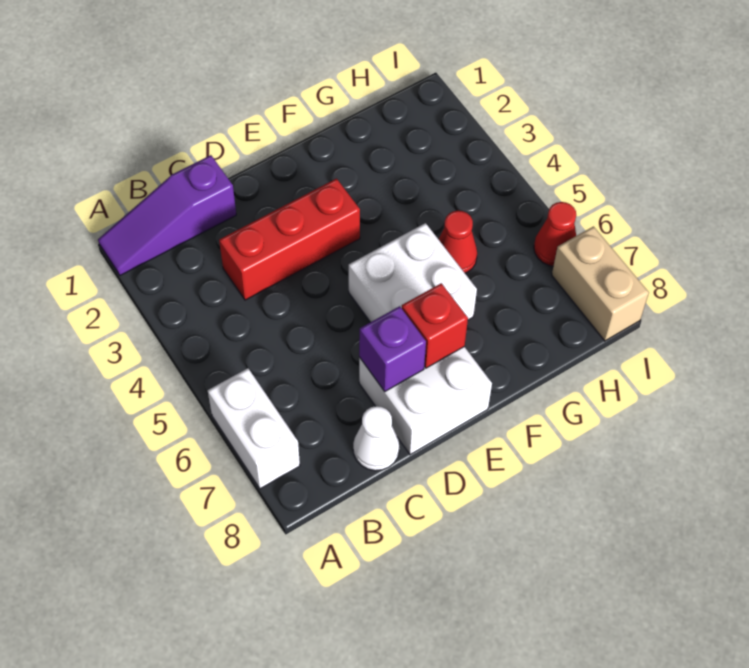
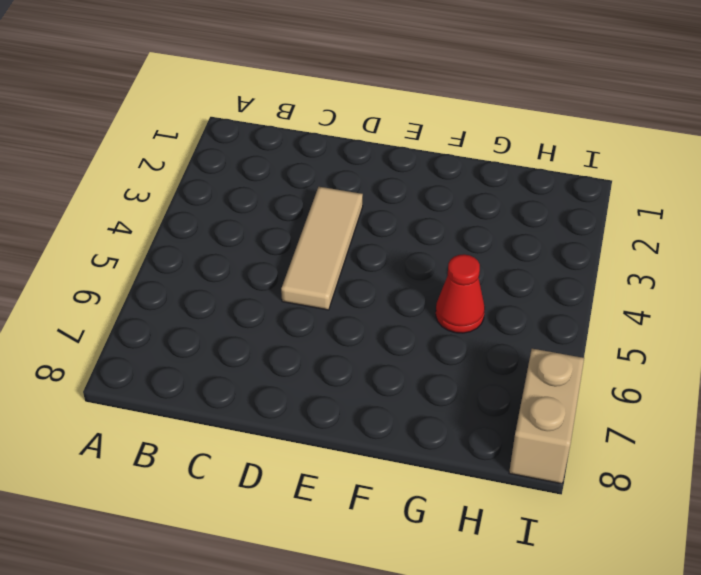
tan 1x3 tile [281,187,363,310] -> red 1x3 brick [219,179,360,300]
none -> purple 1x3 slope [98,155,236,275]
none -> white 1x2 brick [208,368,300,489]

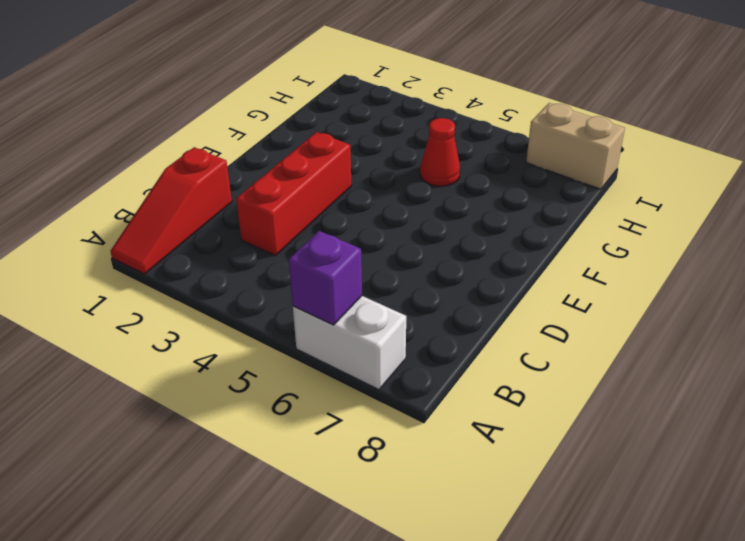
red 1x3 slope [111,147,232,274] -> purple 1x3 slope [98,155,236,275]
purple 1x1 brick [289,231,362,325] -> purple 1x1 brick moved to [359,306,426,391]
none -> white 1x1 cone [353,406,399,471]
none -> white 2x2 brick [359,347,492,455]

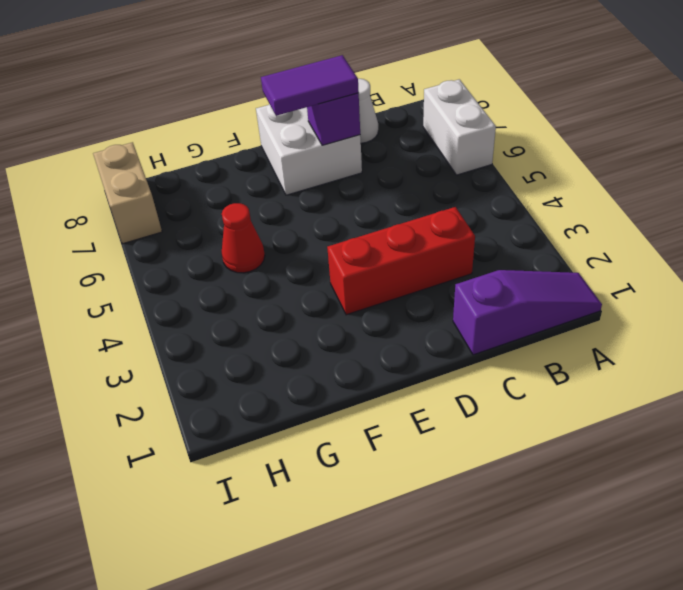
purple 1x2 tile [261,55,359,116] -> none
none -> white 2x2 brick [349,223,477,322]
none -> red 1x1 cone [534,202,576,266]

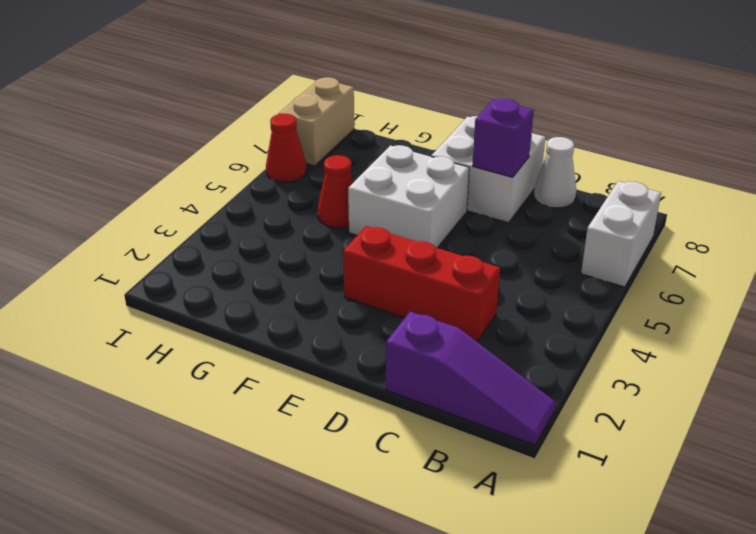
none -> red 1x1 brick [402,283,468,368]

